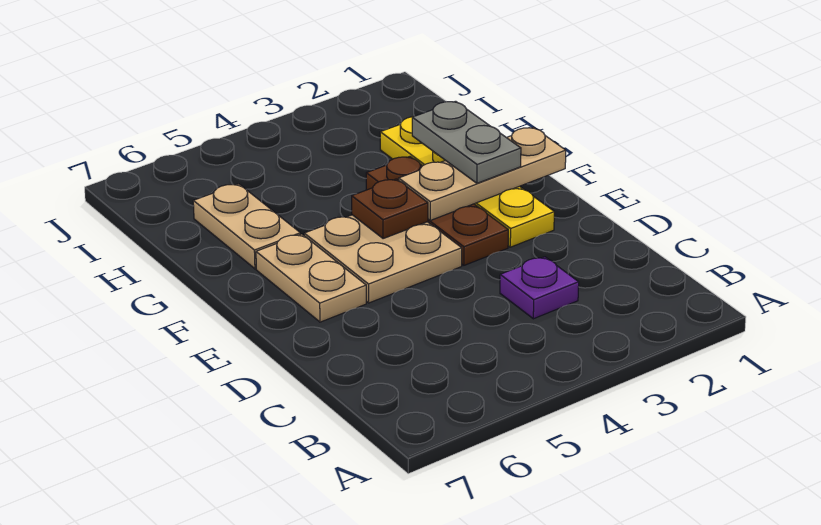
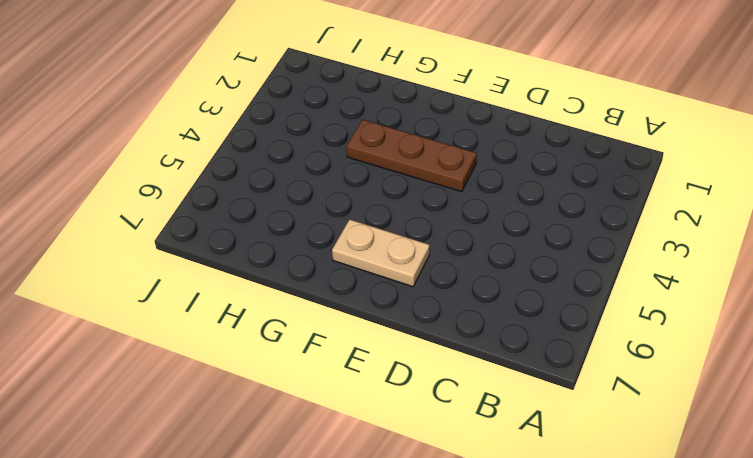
none -> purple 1x1 plate [500,257,579,319]
none -> yellow 1x4 plate [380,117,554,247]

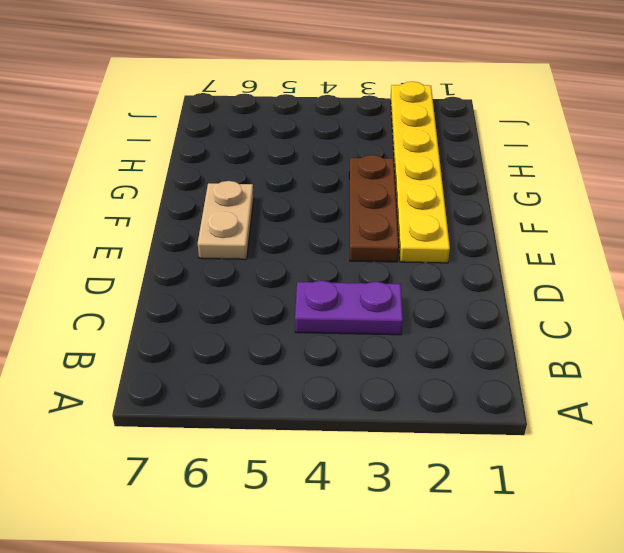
purple 1x2 plate [295,281,403,335] -> purple 1x1 plate [500,257,579,319]
yellow 1x6 plate [391,81,450,263] -> yellow 1x4 plate [380,117,554,247]
none -> tan 2x2 plate [304,215,462,303]
none -> tan 1x2 plate [193,184,300,269]

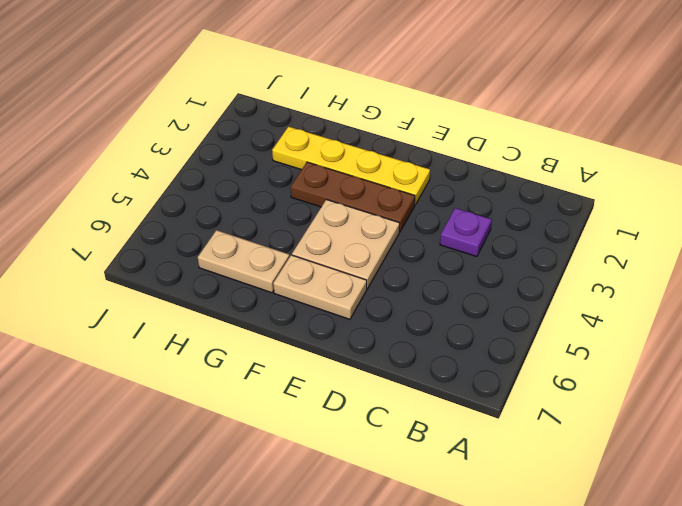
none -> tan 1x3 plate [399,127,566,220]
none -> brown 1x1 plate [352,179,428,239]

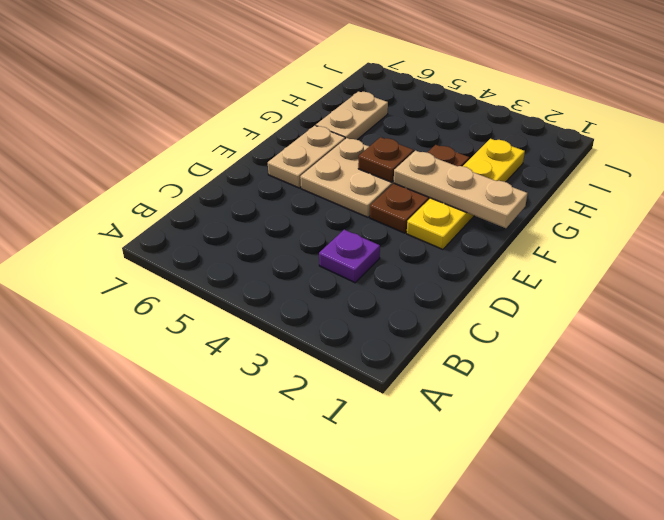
none -> grey 1x2 plate [412,101,521,183]

